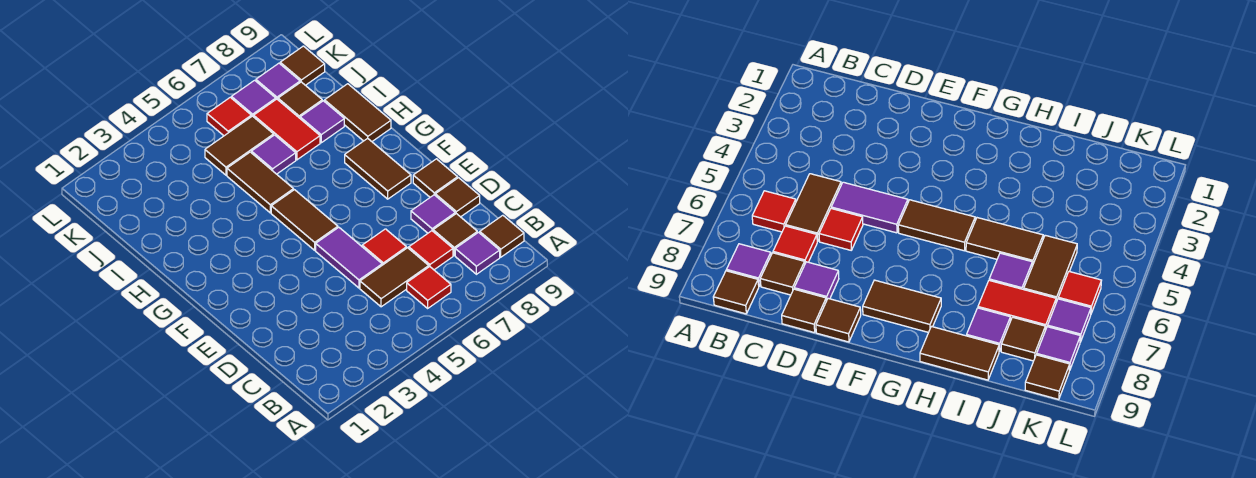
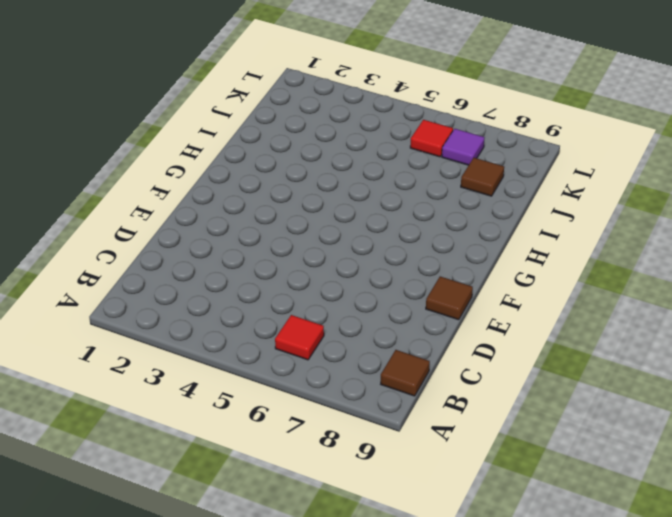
none -> purple 1x1 tile [455,232,500,274]
none -> brown 1x2 tile [360,248,429,307]
none -> red 1x1 tile [409,231,453,270]

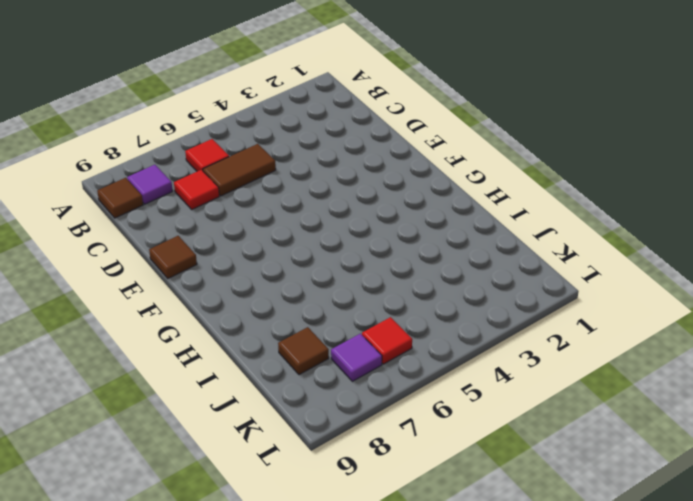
none -> brown 1x1 tile [433,214,477,255]
none -> purple 1x2 tile [316,227,382,288]
none -> red 1x1 tile [362,229,407,265]

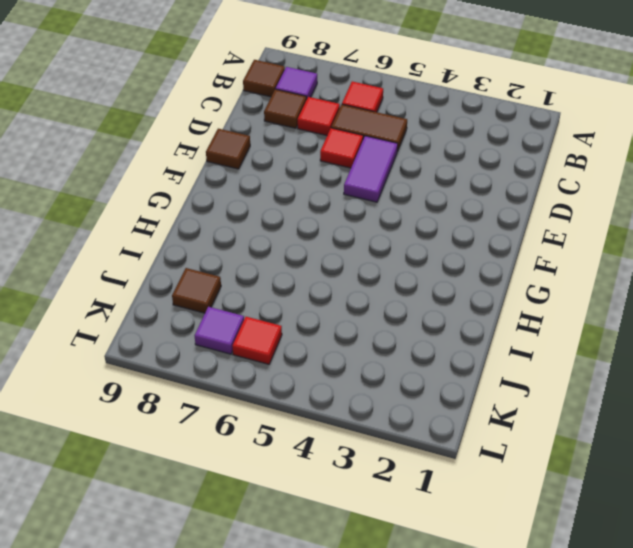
none -> purple 1x1 tile [411,195,455,233]
none -> brown 1x1 tile [435,178,480,217]
none -> brown 1x2 tile [271,190,338,250]

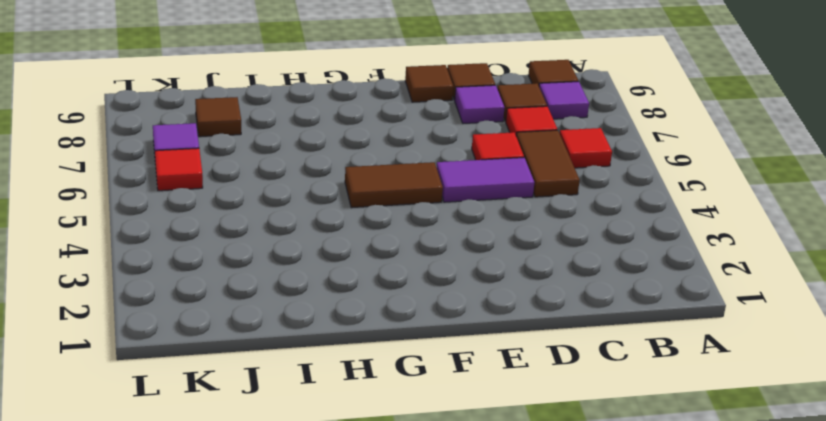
none -> brown 1x2 tile [345,138,411,199]
none -> brown 1x2 tile [227,152,294,213]
none -> brown 1x2 tile [325,84,391,141]

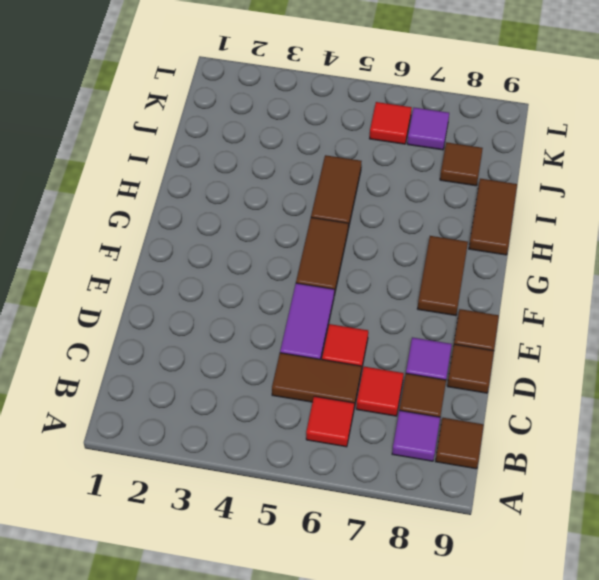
none -> purple 1x1 tile [251,135,296,174]
none -> red 1x2 tile [254,99,320,160]
none -> purple 1x1 tile [300,101,344,143]

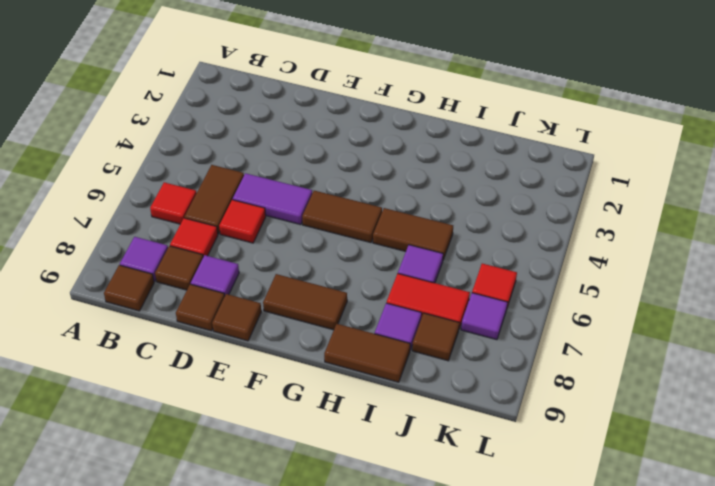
none -> brown 1x2 tile [205,116,274,175]
none -> purple 1x1 tile [256,63,300,100]
none -> brown 1x1 tile [280,46,325,85]

